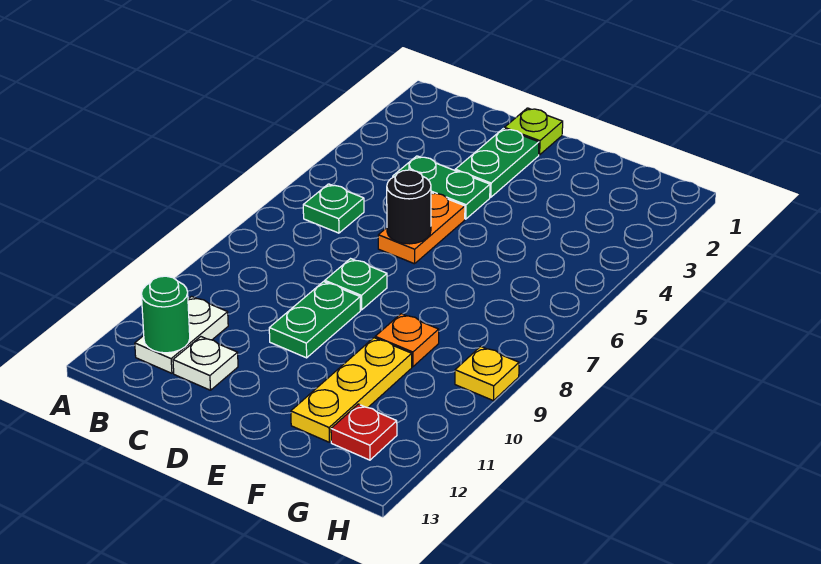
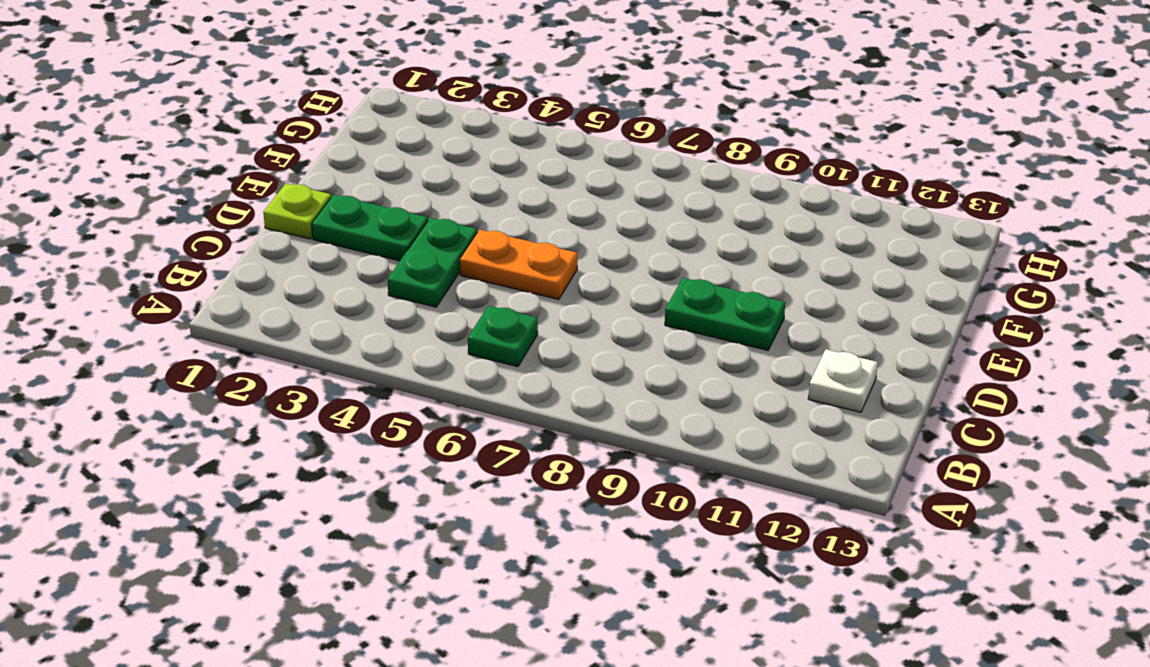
none -> white 1x2 plate [135,296,228,373]
none -> green 1x1 plate [325,259,387,310]
none -> orange 1x1 plate [375,314,439,367]

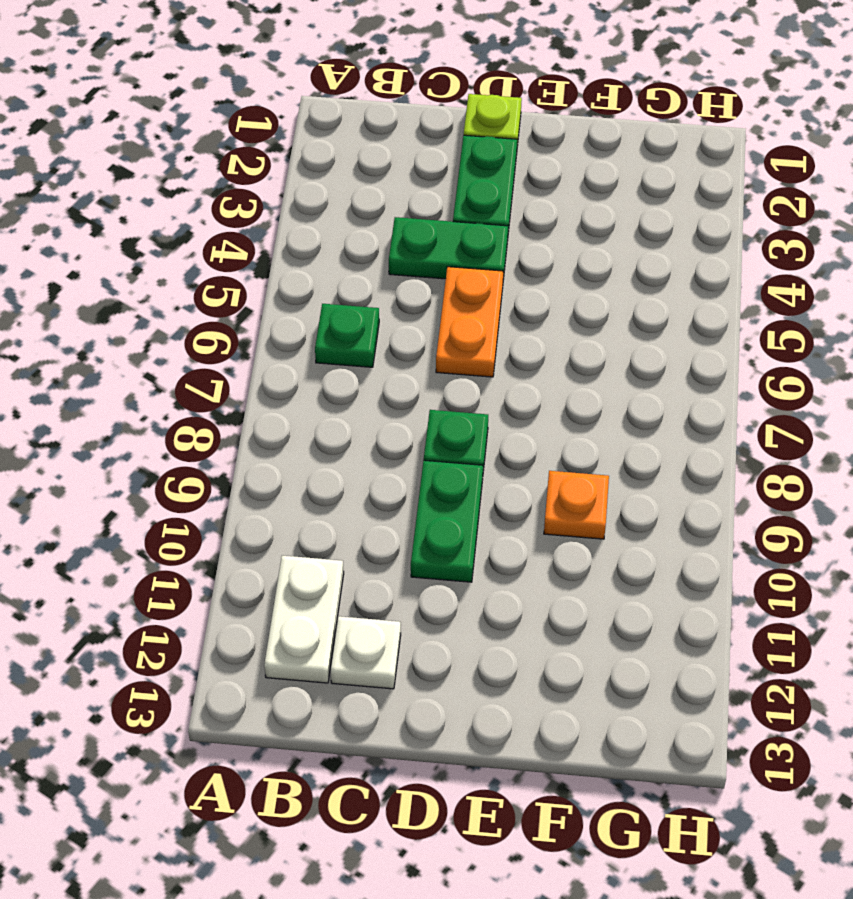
none -> yellow 1x3 plate [291,338,412,442]
none -> red 1x1 plate [331,404,397,460]
none -> yellow 1x1 plate [455,346,519,401]

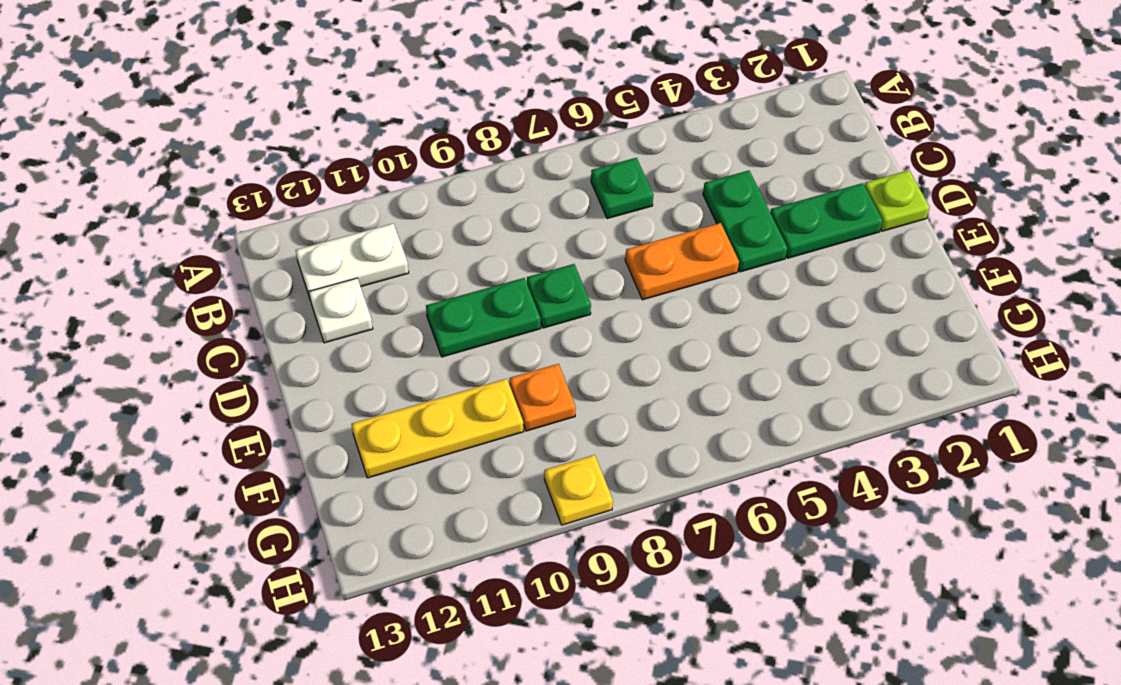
none -> red 1x1 plate [331,404,397,460]
none -> green 1x1 round brick [141,276,190,353]
none -> black 1x1 round brick [387,170,431,244]

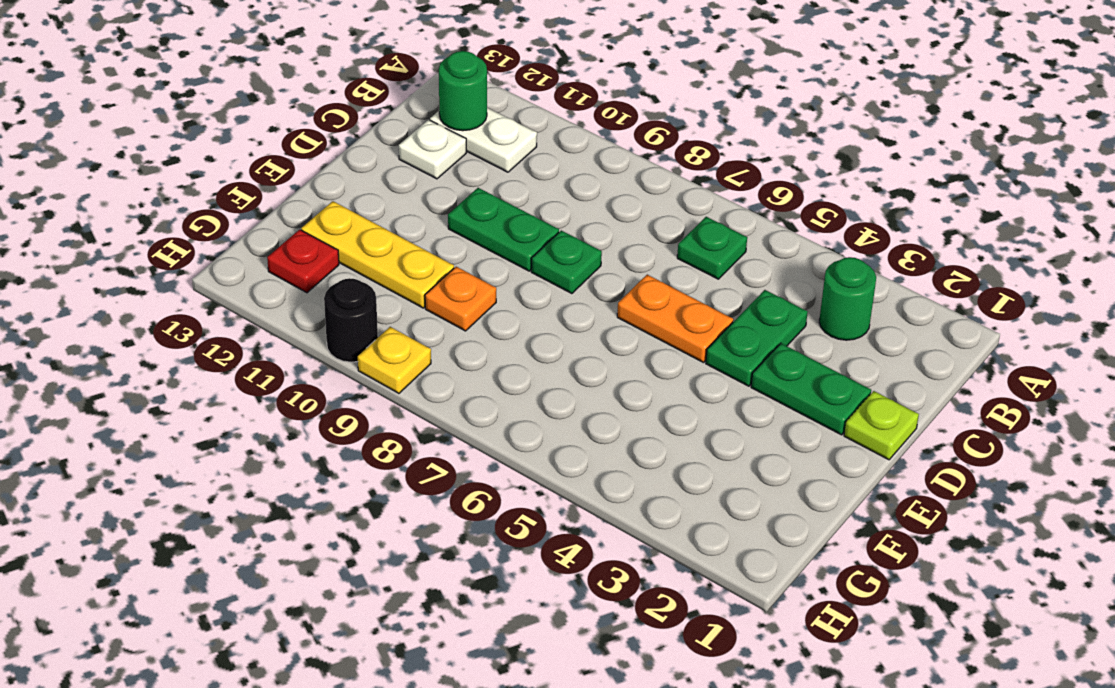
green 1x1 round brick [819,257,876,340] -> none
black 1x1 round brick [324,278,378,362] -> black 1x1 round brick moved to [387,170,431,244]

